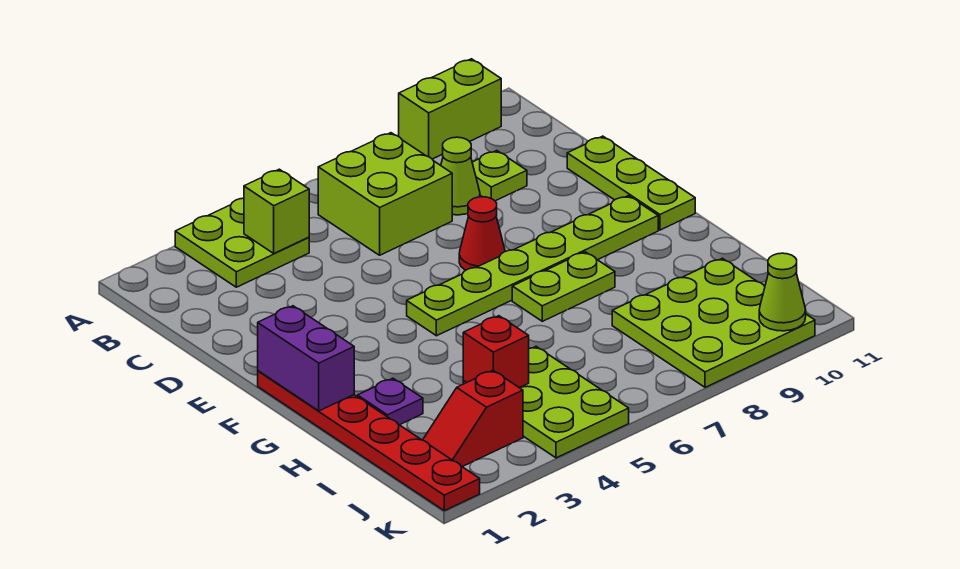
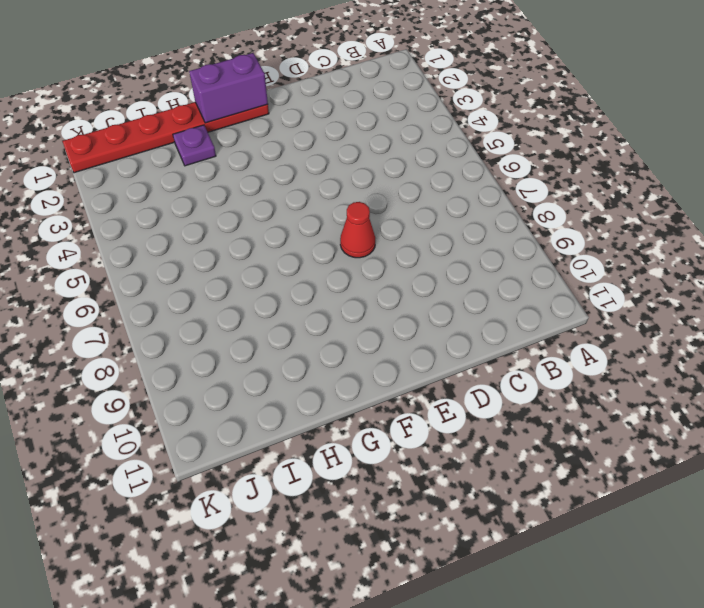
none -> lime 2x2 plate [175,198,309,287]
none -> lime 1x2 brick [399,59,501,159]
none -> lime 2x2 brick [318,133,452,255]

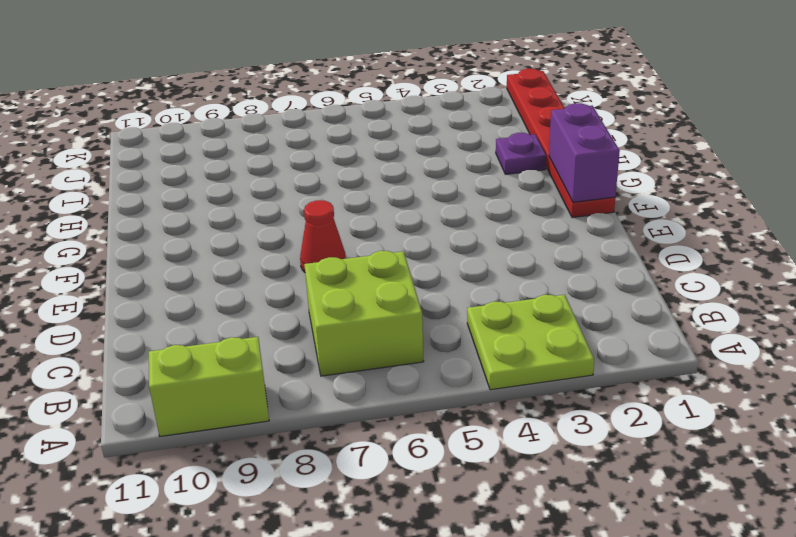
none -> lime 1x1 cone [441,137,480,215]
none -> lime 1x1 plate [472,151,527,201]
none -> lime 1x3 plate [567,136,695,230]

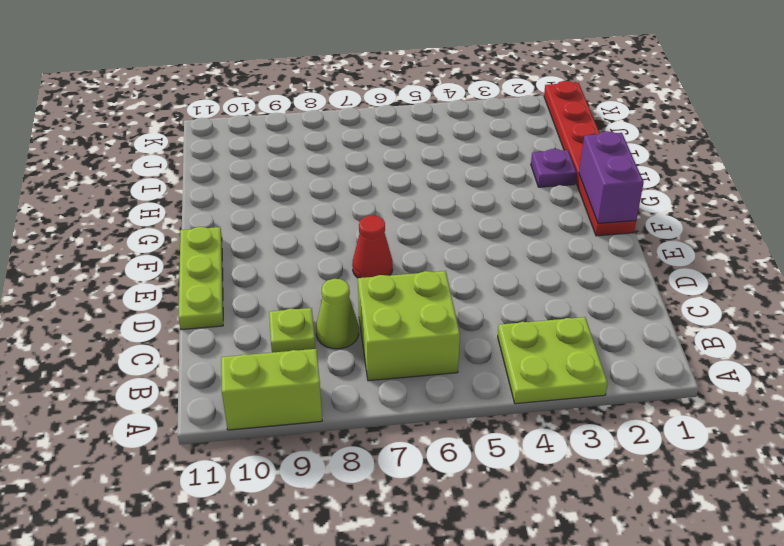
none -> lime 1x6 plate [407,196,658,336]
none -> lime 1x2 plate [512,252,615,321]
none -> lime 2x3 plate [463,347,629,458]

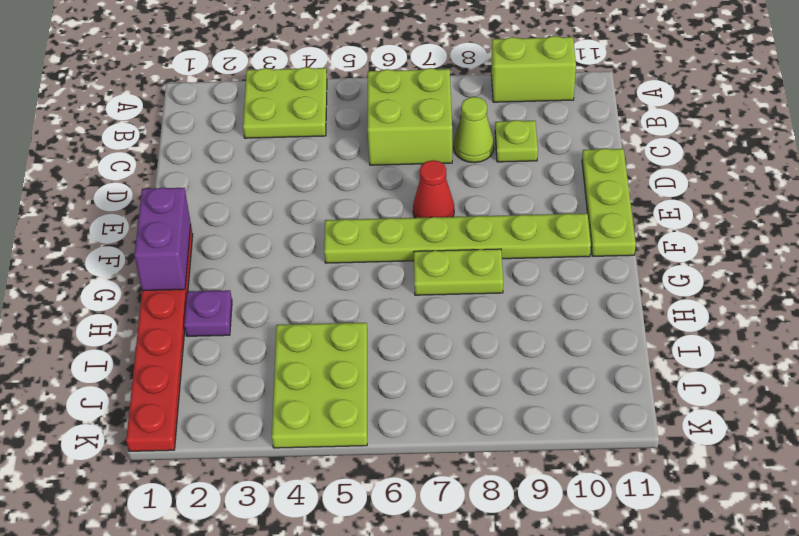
none -> lime 3x3 plate [612,258,815,387]
none -> red 1x2 slope [423,370,523,467]
none -> lime 1x1 brick [244,169,309,253]

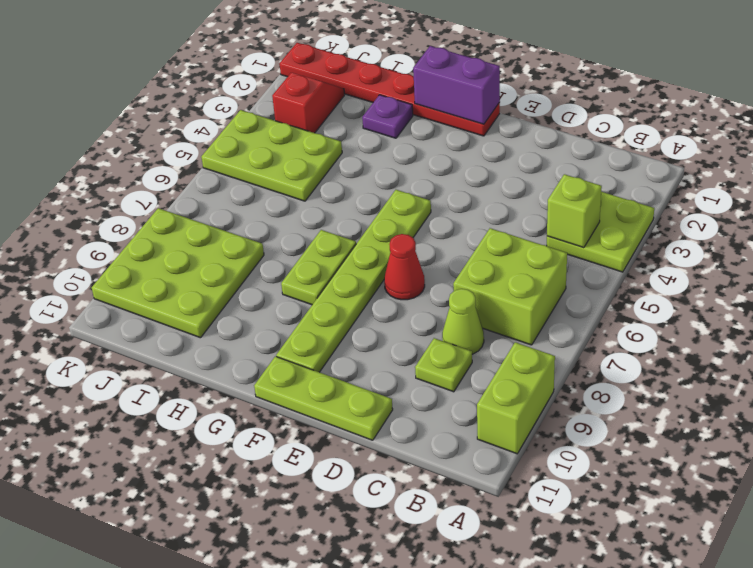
none -> red 1x1 brick [463,316,529,388]
none -> lime 1x1 cone [759,253,806,331]

